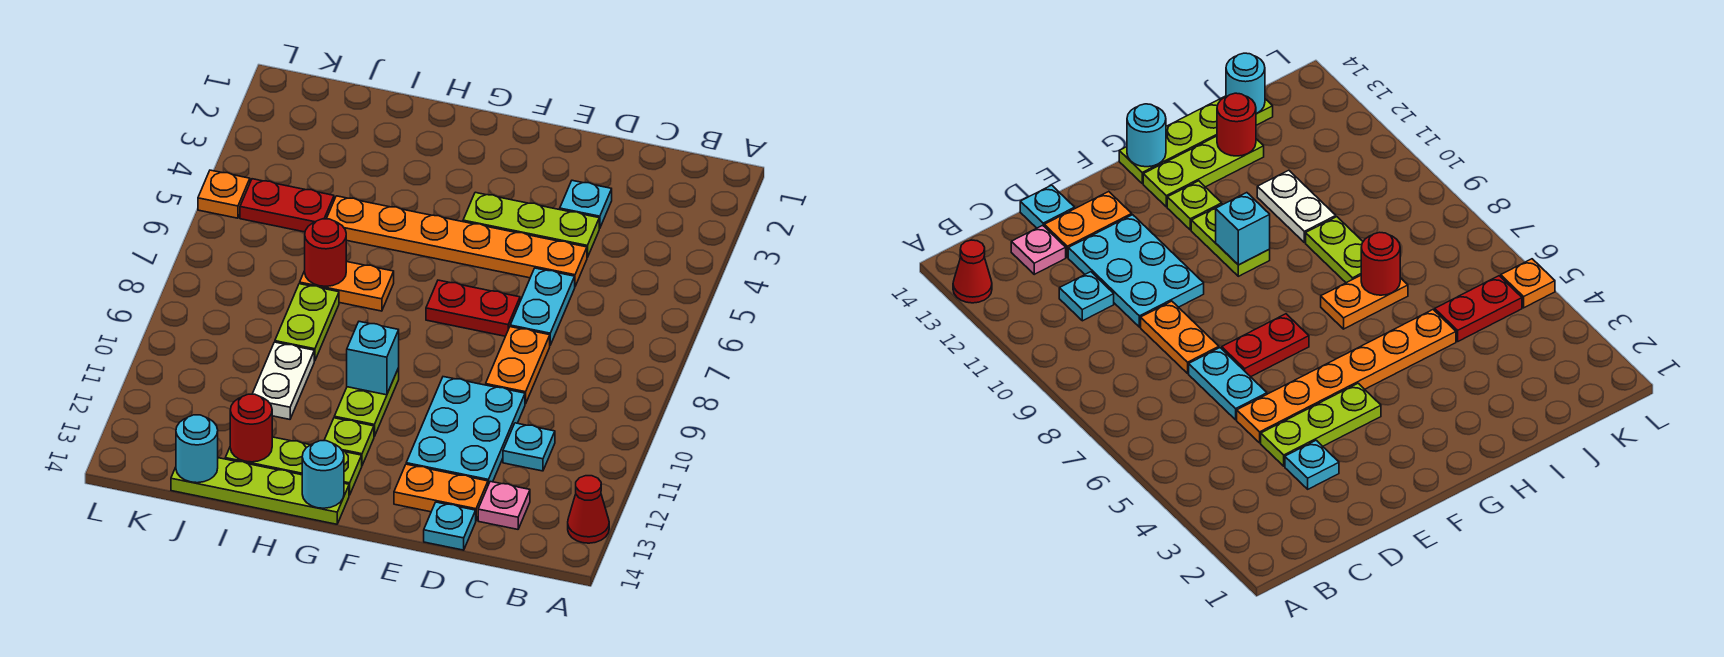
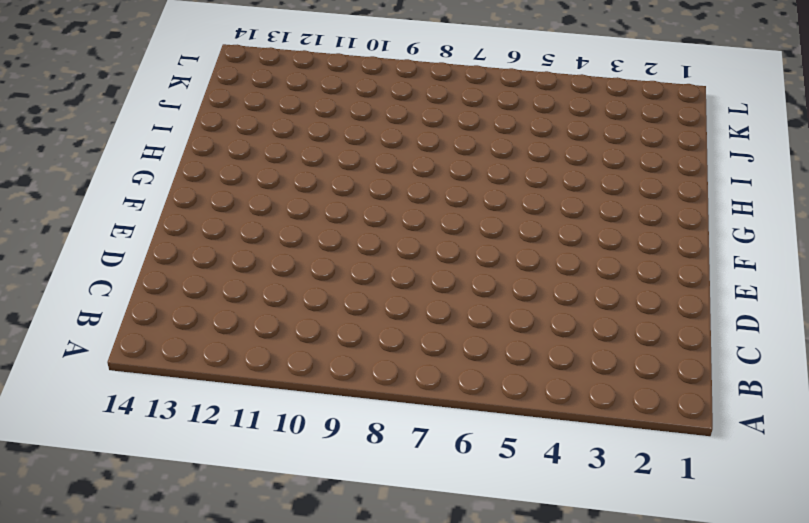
none -> red 1x1 cone [568,476,609,543]
none -> cyan 1x1 plate [503,423,555,471]
none -> pink 1x1 plate [478,481,530,529]

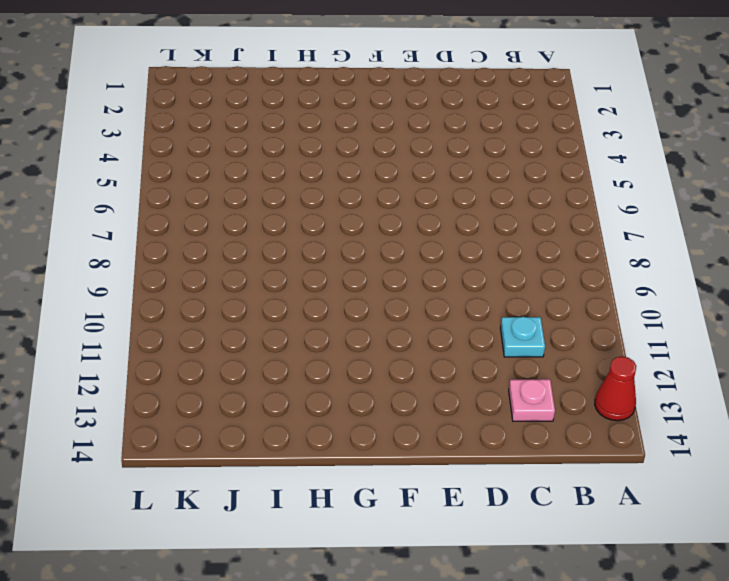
none -> cyan 1x1 plate [560,180,612,229]
none -> lime 1x3 plate [463,192,599,257]
none -> orange 1x6 plate [327,196,587,286]

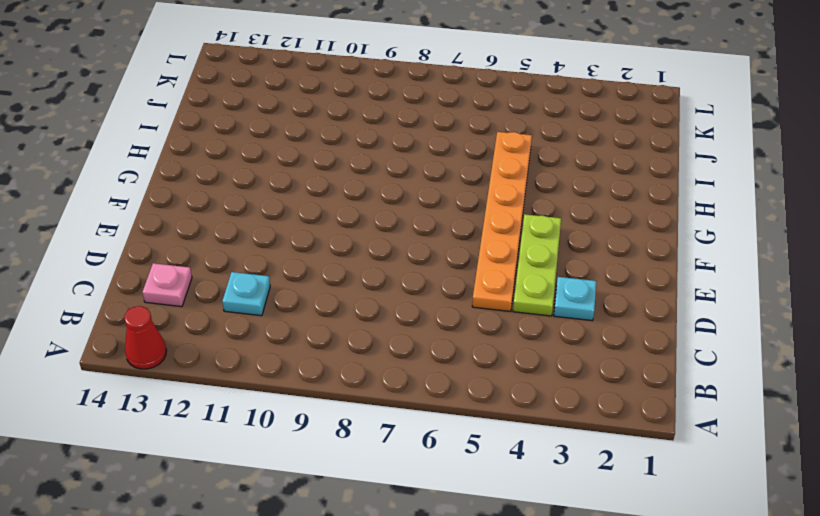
none -> cyan 1x2 plate [510,268,575,345]
none -> orange 1x2 plate [486,327,550,404]
none -> cyan 2x3 plate [406,377,525,485]

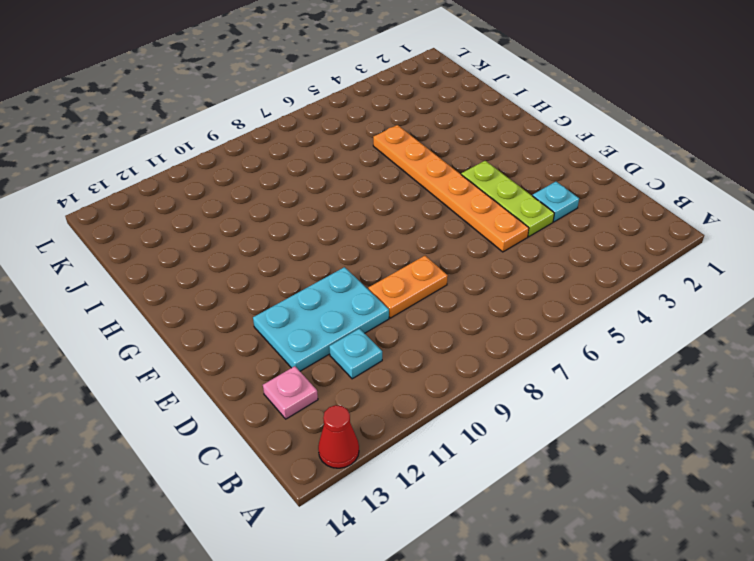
none -> cyan 1x2 plate [510,268,575,345]
none -> orange 1x2 plate [394,464,488,520]
none -> cyan 1x1 plate [424,502,476,550]

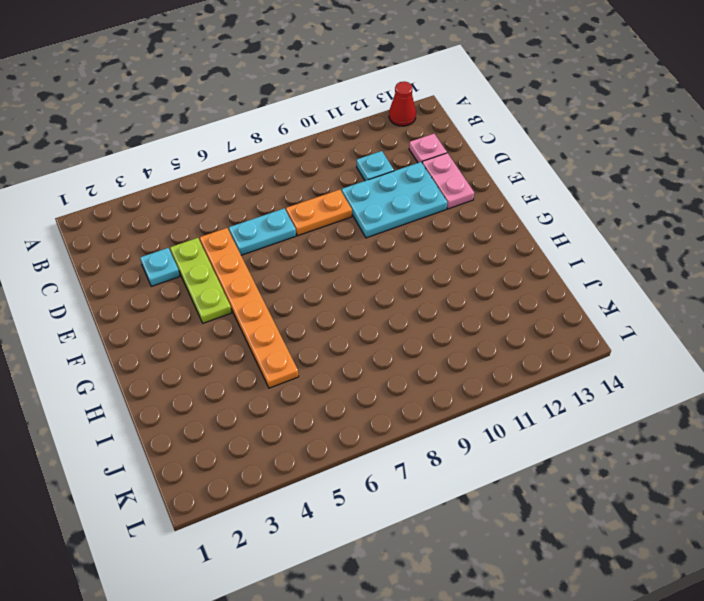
pink 1x2 plate [422,153,474,209] -> orange 1x2 plate [394,464,488,520]
none -> cyan 1x1 plate [424,502,476,550]
none -> red 1x2 plate [426,280,520,336]
none -> lime 1x2 plate [334,368,399,436]

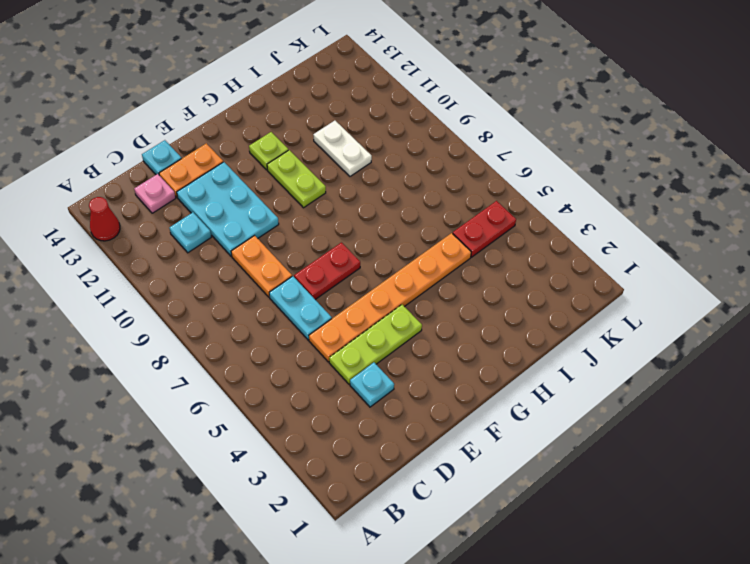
none -> lime 1x3 plate [225,437,362,495]
none -> lime 1x4 plate [171,458,349,524]
none -> orange 1x2 plate [300,262,394,311]

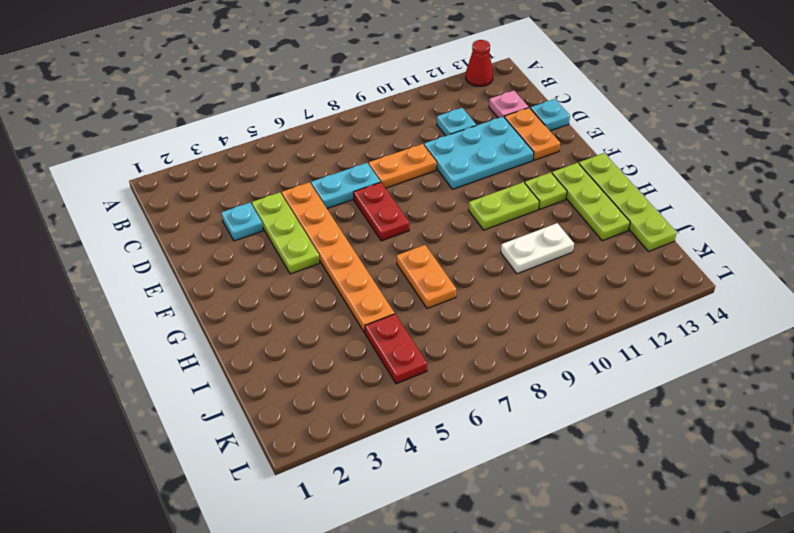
none -> lime 1x2 plate [275,284,339,361]
none -> orange 1x1 plate [198,170,250,218]
none -> cyan 1x1 brick [347,322,399,395]

